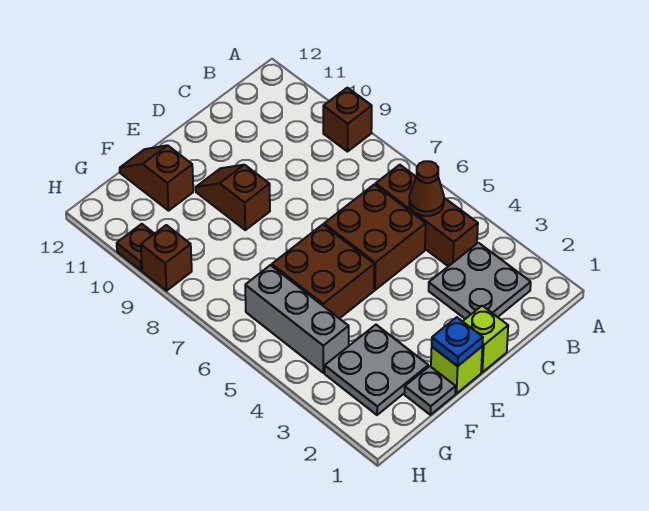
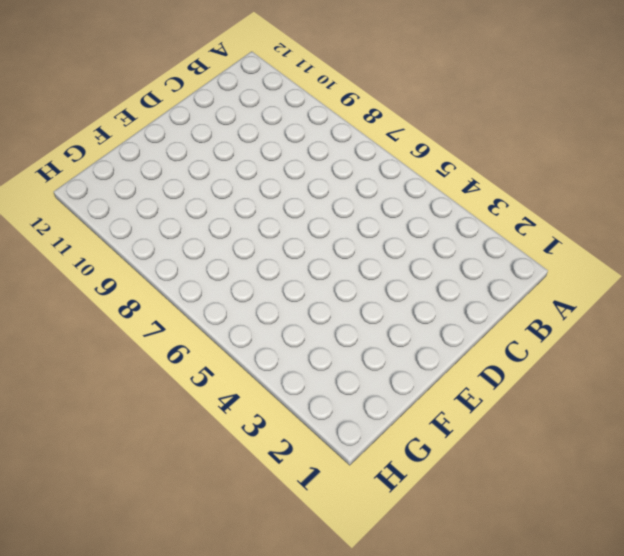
none -> brown 1x1 brick [323,88,372,152]
none -> grey 2x2 plate [429,243,531,319]
none -> brown 1x3 brick [375,165,478,266]

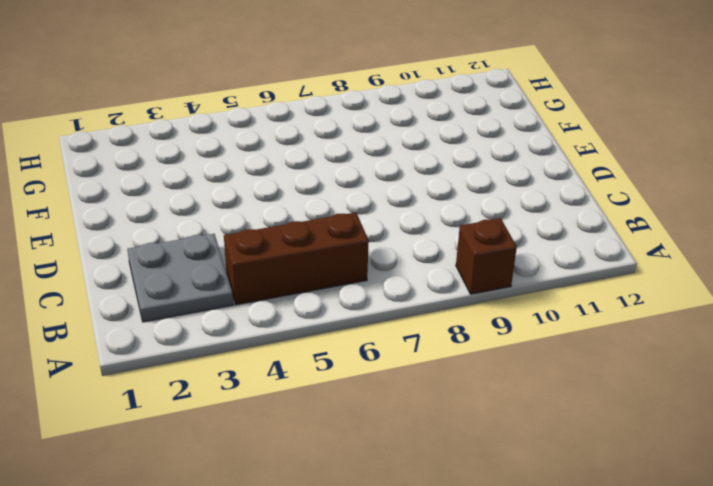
none -> brown 2x2 brick [324,184,426,290]
none -> lime 1x1 brick [463,306,508,372]
none -> lime 1x1 brick [431,347,482,394]

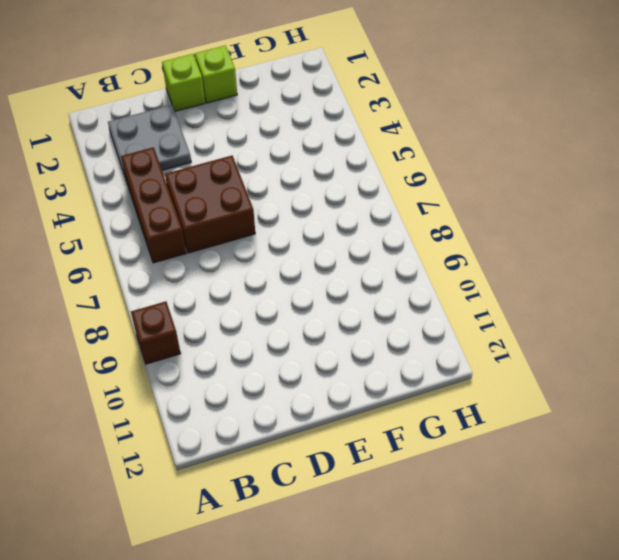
none -> brown 2x2 brick [272,225,374,319]
none -> brown 1x2 slope [196,165,270,230]
none -> grey 1x1 plate [405,366,456,415]

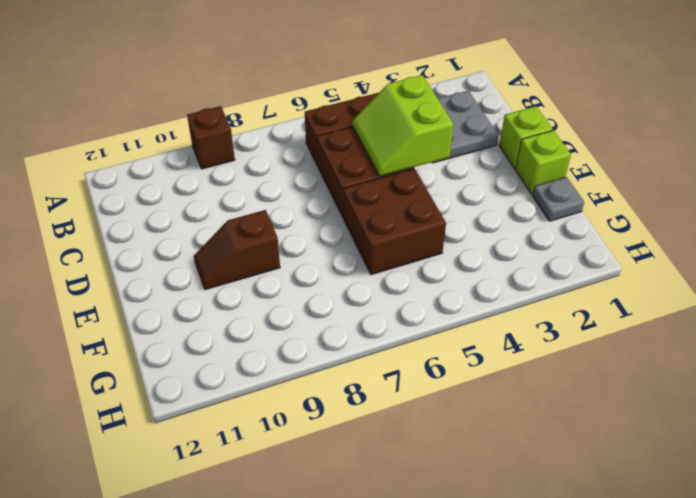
lime 2x2 slope [352,75,454,176] -> none
none -> grey 2x2 plate [325,325,428,415]
none -> brown 1x2 slope [120,145,193,211]
none -> grey 1x3 brick [245,265,349,373]

